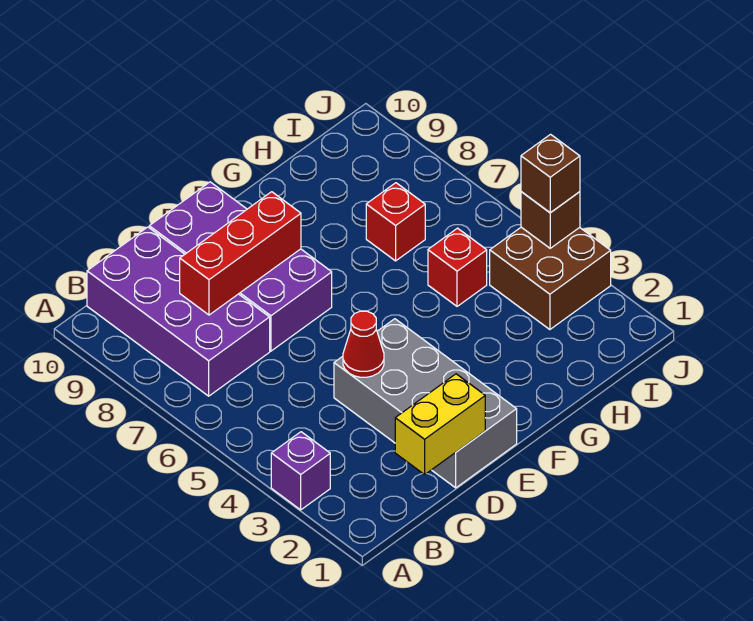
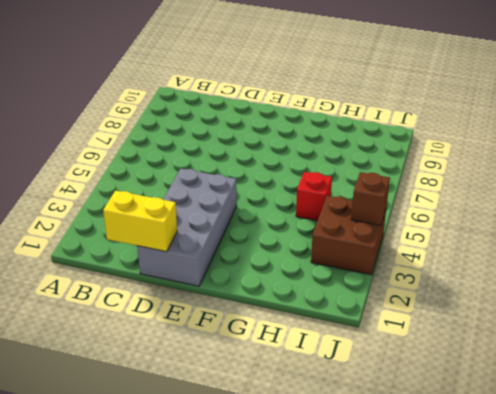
none -> purple 1x1 brick [271,432,330,510]
none -> purple 2x4 brick [87,227,270,396]
none -> purple 2x4 brick [149,182,332,351]

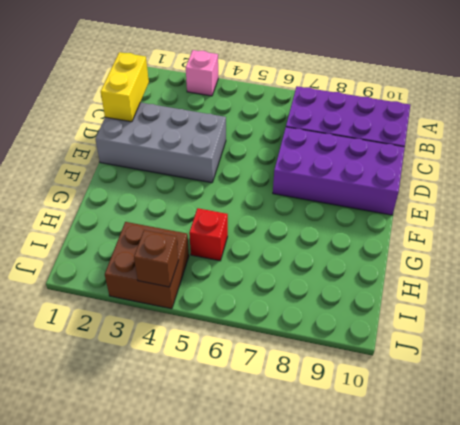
pink 1x1 brick [186,50,218,96] -> purple 1x1 brick [271,432,330,510]
none -> red 1x1 brick [366,183,425,261]
none -> red 1x3 brick [180,192,301,315]
none -> red 1x1 cone [343,311,384,377]

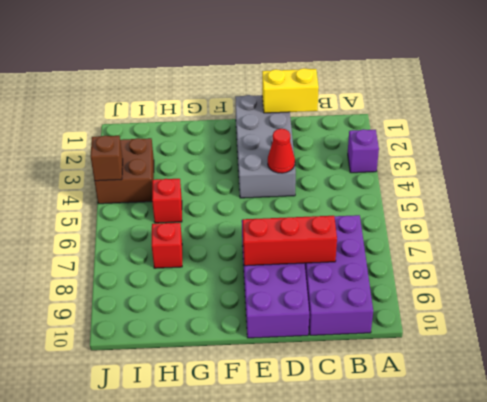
none -> brown 1x1 brick [521,134,580,213]

